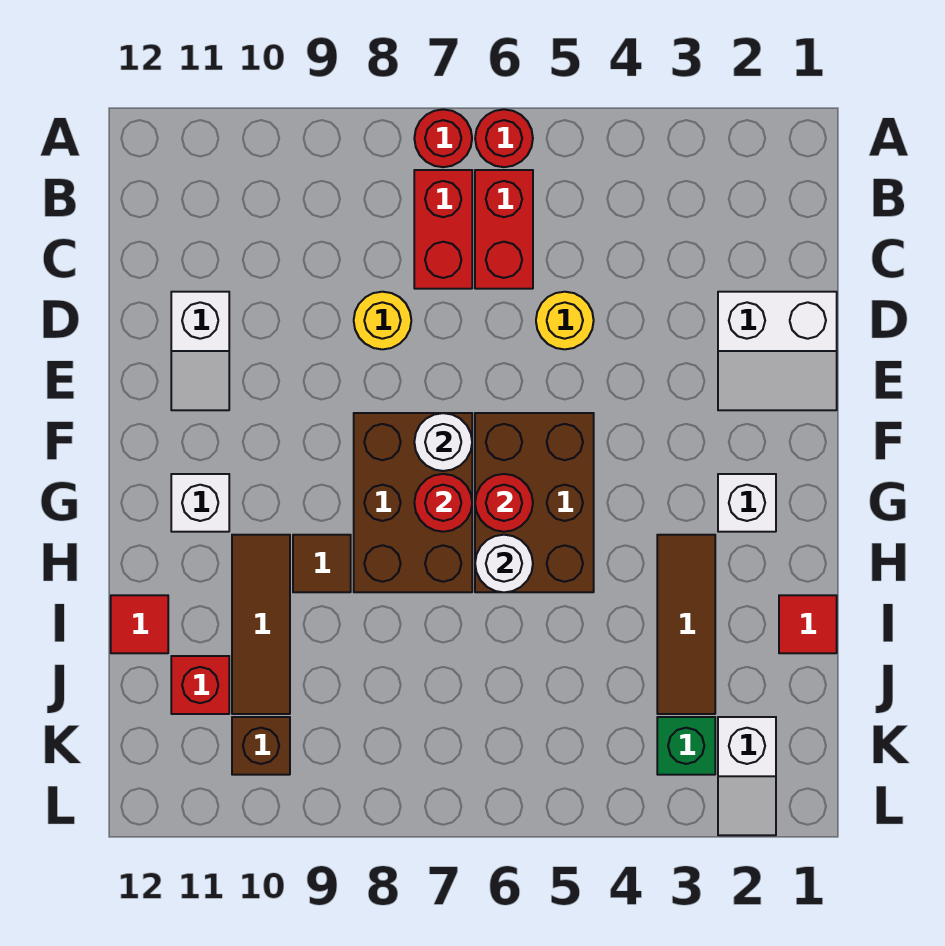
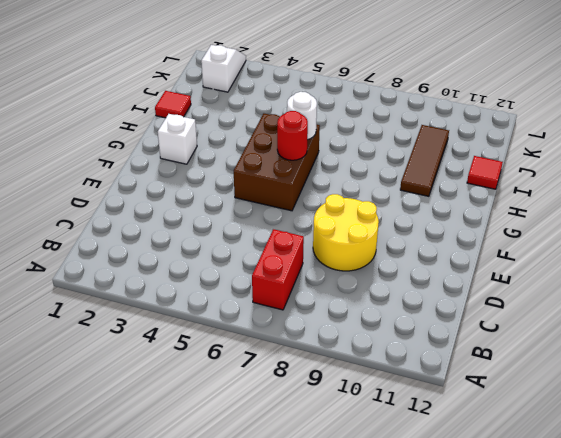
yellow 2x2 round brick [313,194,379,271] -> yellow 1x1 round brick [354,292,411,349]
none -> red 1x1 round brick [475,109,533,167]
none -> red 1x1 round brick [414,109,472,167]
none -> red 1x2 brick [475,170,533,289]

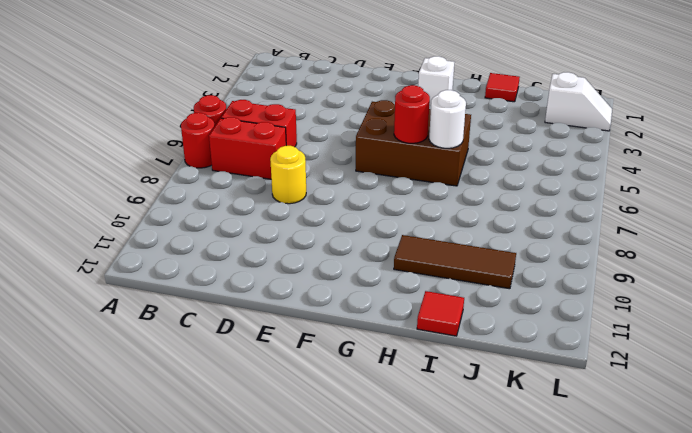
none -> white 2x2 slope [718,292,837,410]
none -> yellow 1x1 round brick [536,292,594,349]
none -> white 1x2 slope [171,292,229,410]

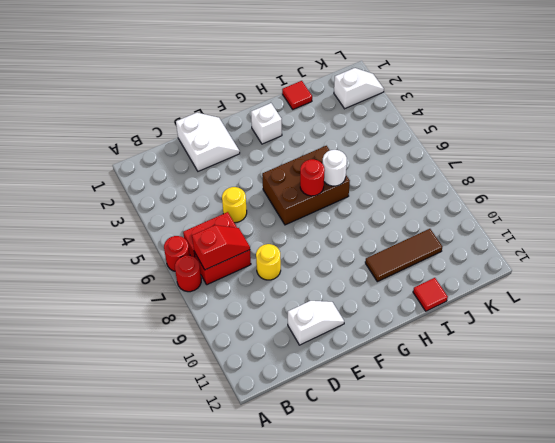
red 1x2 slope [192,225,250,270] -> none
none -> brown 2x3 brick [354,413,472,592]
none -> white 1x1 brick [171,474,229,532]
none -> brown 1x3 tile [657,535,715,714]

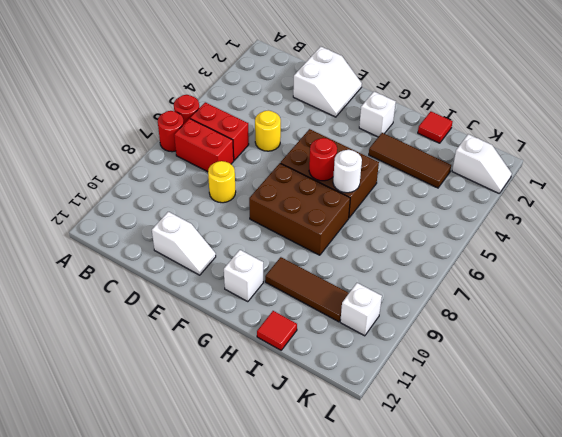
white 1x1 brick [340,283,382,336] -> brown 1x1 brick [232,717,290,775]
none -> brown 1x1 tile [293,535,351,592]
none -> red 1x1 brick [171,656,229,714]
none -> green 1x1 brick [657,717,715,775]

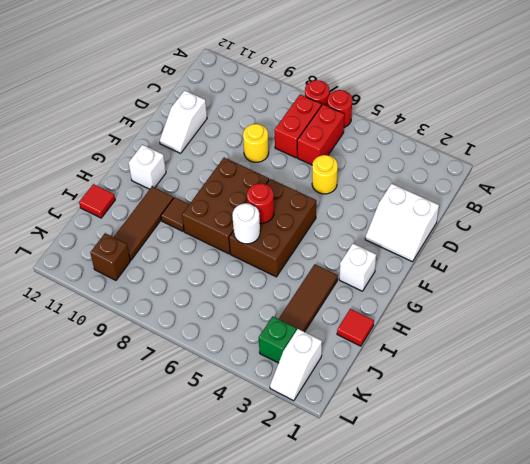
none -> red 1x1 brick [171,656,229,714]
none -> white 1x1 round brick [414,413,472,471]
none -> red 1x1 round brick [414,474,472,532]

